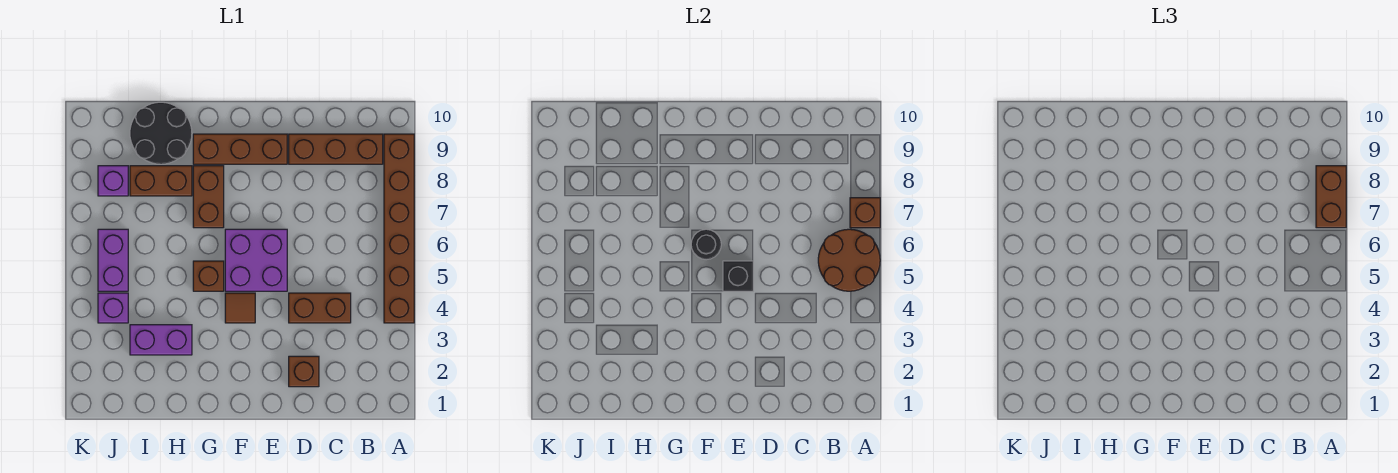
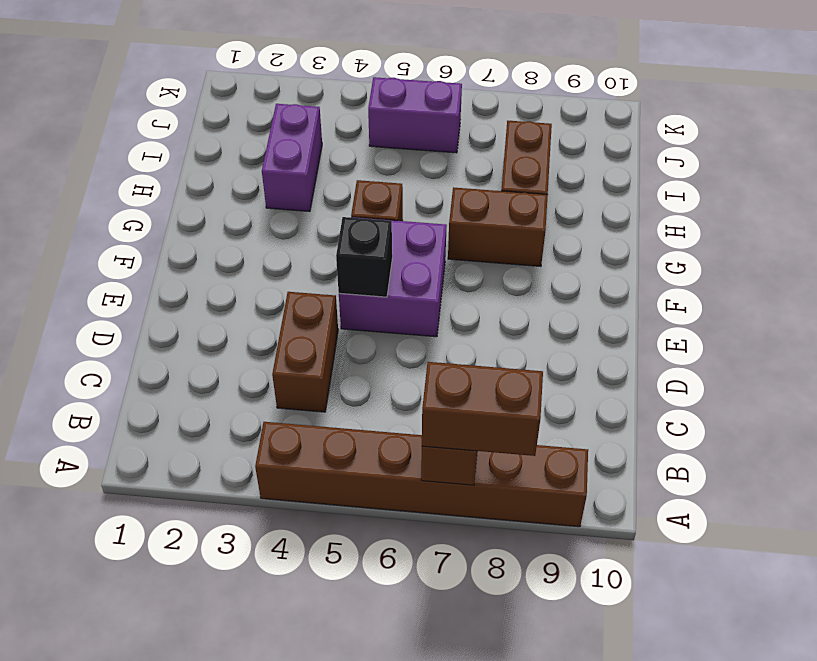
none -> brown 1x3 brick [289,134,383,164]
none -> brown 1x1 brick [289,356,319,387]
none -> brown 1x3 brick [193,134,287,164]

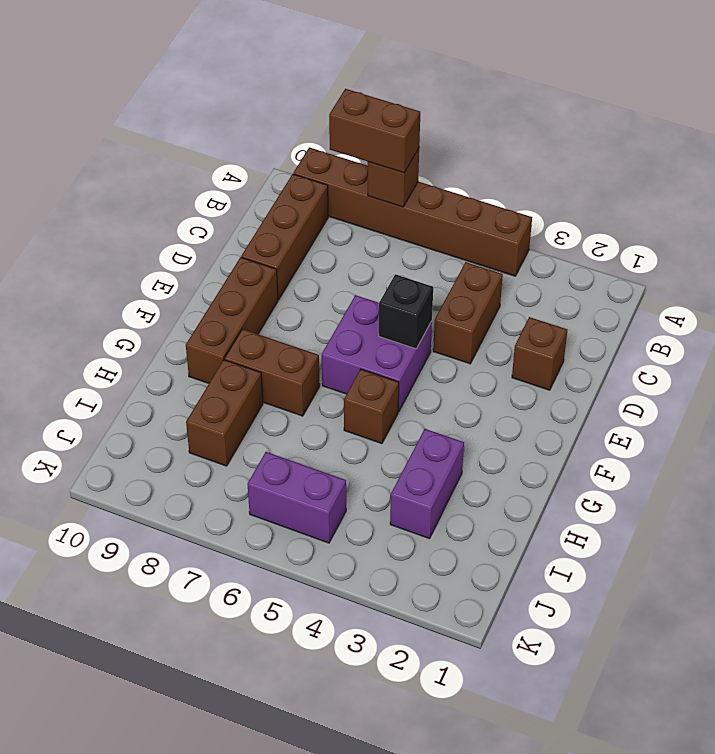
none -> brown 1x1 tile [225,293,255,323]
none -> black 2x2 round brick [130,102,192,164]
none -> purple 1x1 brick [98,293,128,323]

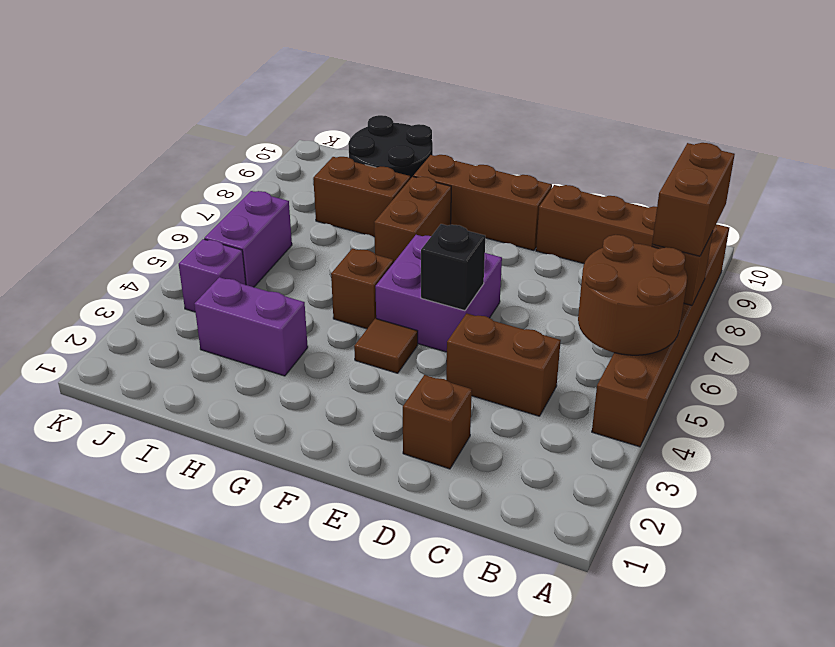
none -> purple 1x1 brick [98,166,128,196]
none -> black 1x1 round brick [691,229,721,260]

